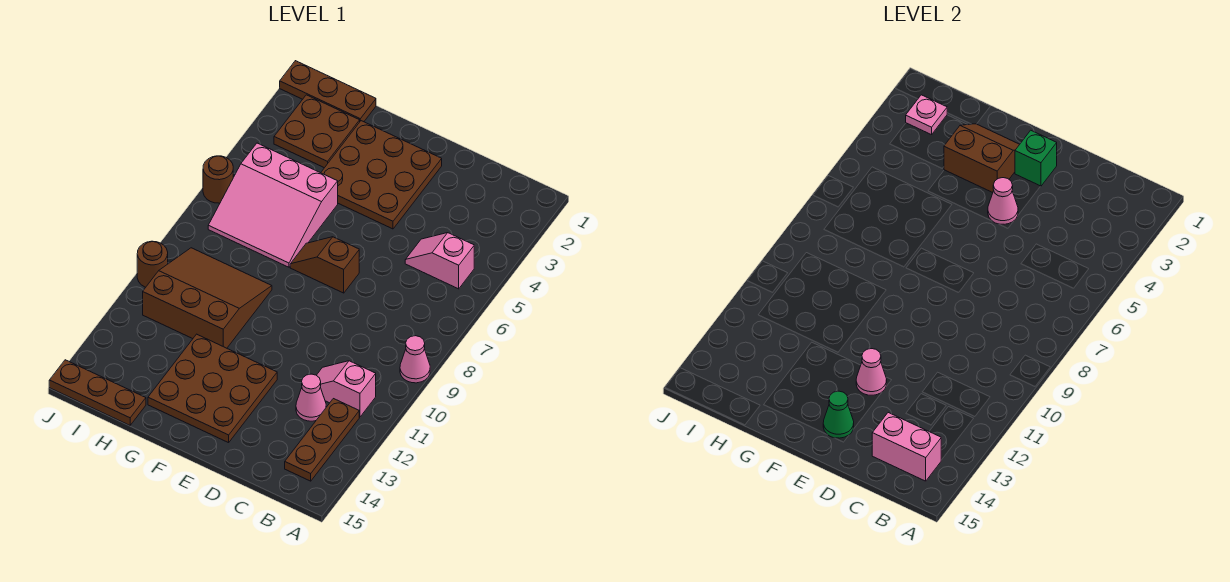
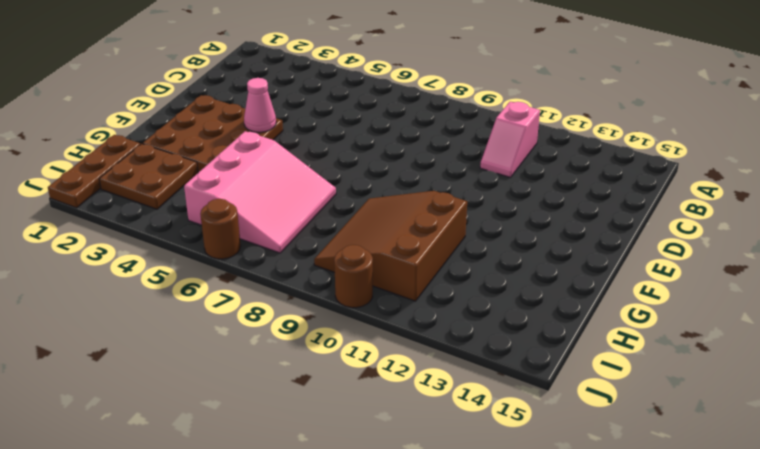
none -> pink 1x1 cone [400,336,430,383]
none -> pink 1x2 slope [405,233,474,289]
none -> brown 1x3 plate [285,399,359,481]

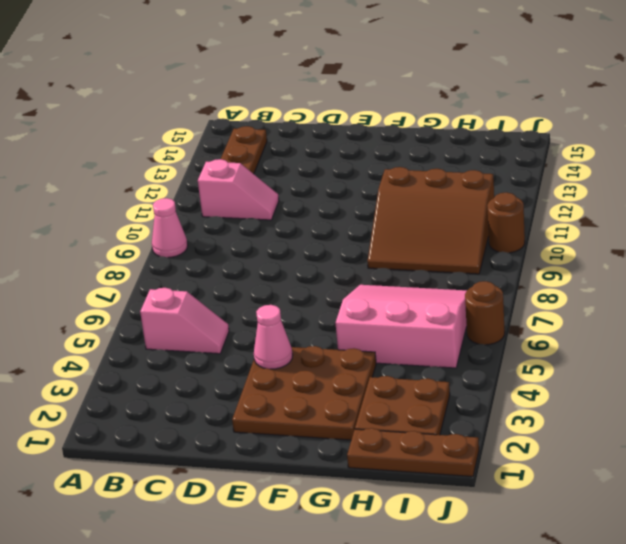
none -> pink 1x1 cone [296,374,326,421]
none -> brown 1x2 slope [290,237,359,293]
none -> brown 3x3 plate [148,334,277,443]

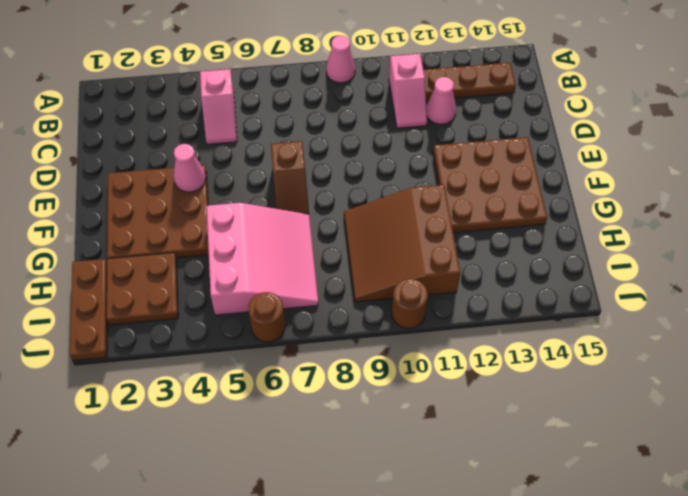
none -> brown 1x3 plate [49,360,146,425]
none -> pink 1x2 brick [872,413,941,481]
none -> green 1x1 brick [1015,130,1057,186]

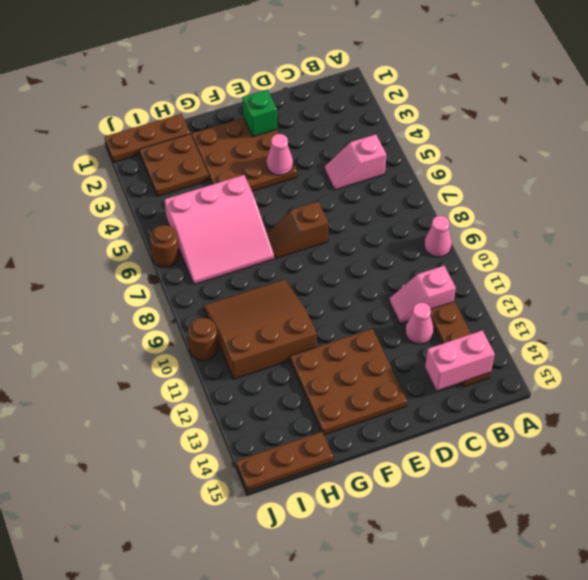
none -> pink 1x1 cone [856,349,887,395]
none -> green 1x1 cone [823,391,854,438]
none -> brown 2x2 slope [944,124,1020,193]

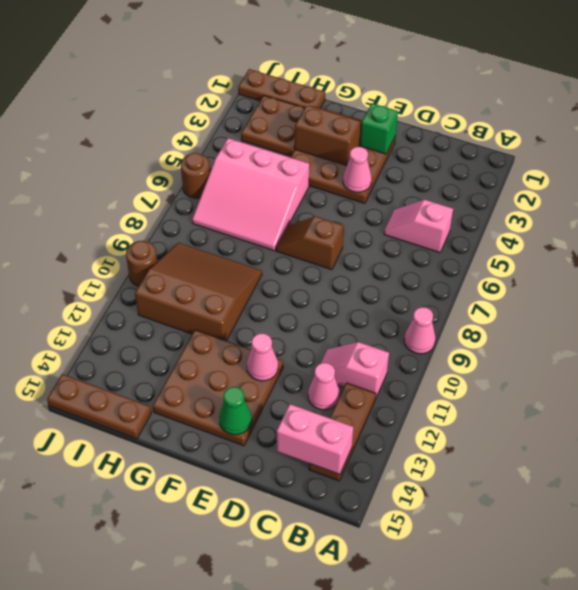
none -> pink 1x1 plate [906,95,947,135]

